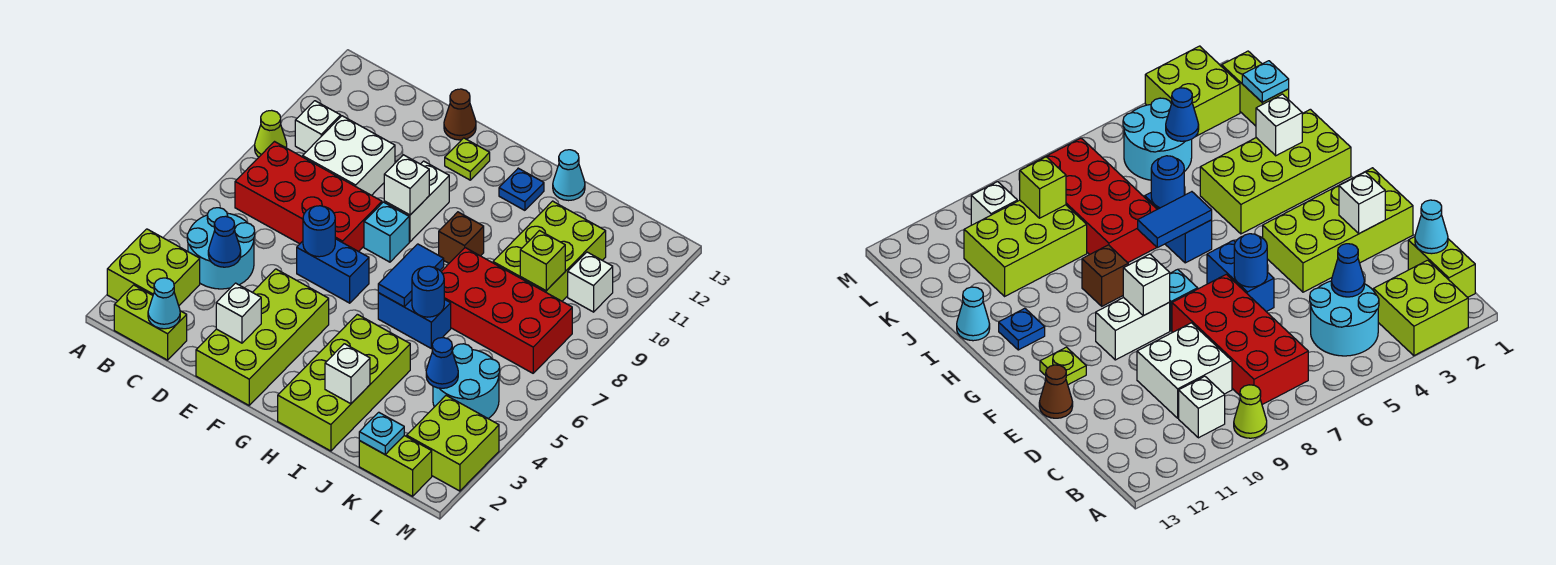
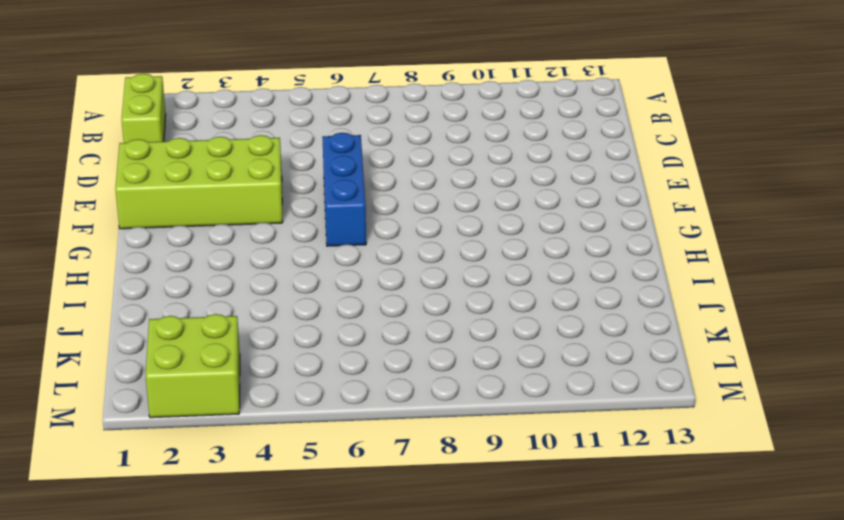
blue 1x3 brick [322,133,366,246] -> blue 1x2 brick [297,239,369,303]
none -> lime 2x2 brick [107,229,200,305]
none -> lime 1x1 cone [255,110,287,157]
none -> cyan 2x2 round brick [187,208,255,289]
none -> red 2x4 brick [235,142,382,252]

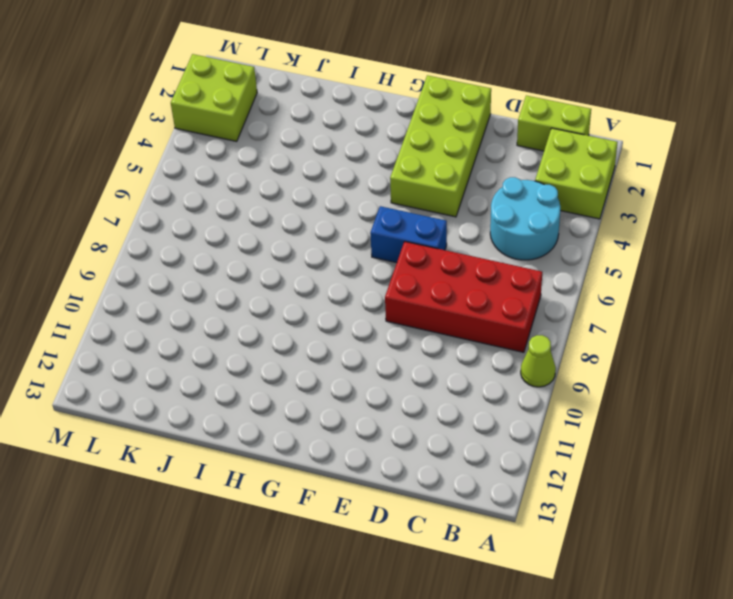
none -> white 1x1 brick [295,101,341,152]
none -> white 2x2 brick [303,116,395,195]
none -> brown 1x1 cone [444,89,476,140]
none -> cyan 1x1 brick [364,202,409,262]

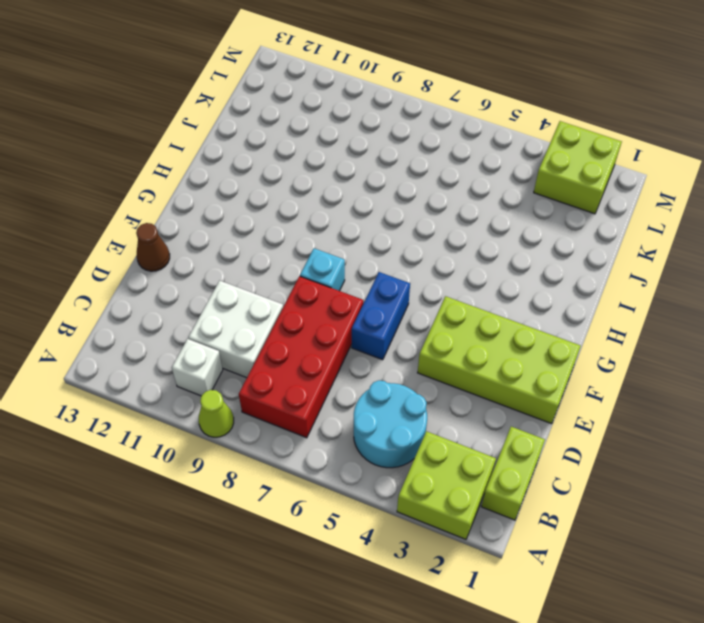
none -> white 1x2 brick [384,161,449,242]
none -> lime 1x1 plate [445,138,490,180]
none -> lime 2x4 brick [278,314,410,451]
none -> blue 1x2 brick [378,293,451,348]

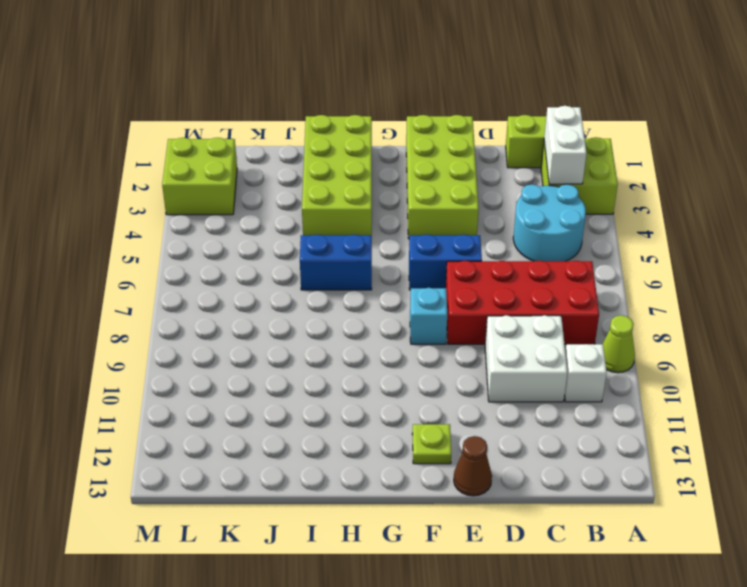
white 1x2 brick [544,106,586,184] -> white 1x2 brick moved to [384,161,449,242]
none -> brown 1x1 brick [439,212,484,263]
none -> blue 1x1 plate [499,168,544,210]
none -> red 2x4 brick [441,248,572,373]
none -> cyan 1x1 cone [553,150,585,201]

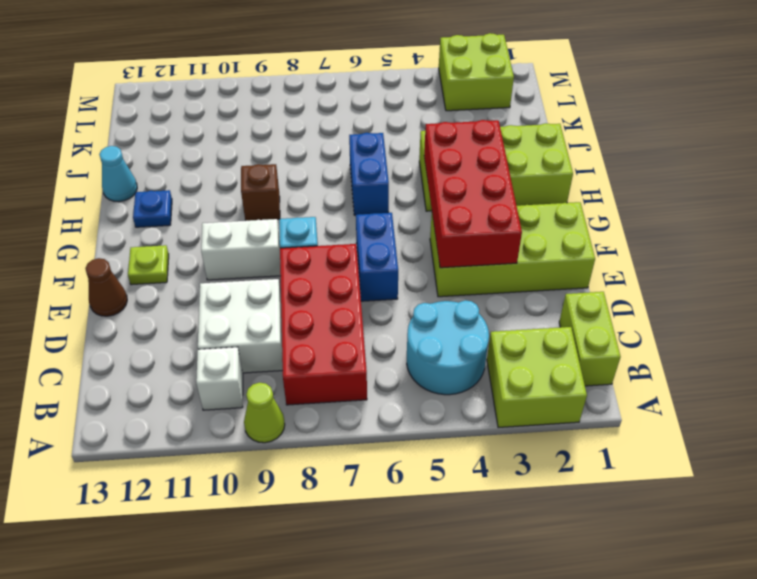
red 2x4 brick [424,120,522,268] -> red 2x4 brick moved to [441,248,572,373]
none -> lime 2x3 brick [493,201,606,301]
none -> lime 1x2 brick [359,435,432,496]
none -> cyan 2x2 round brick [433,344,500,418]
none -> white 1x1 brick [568,252,613,312]

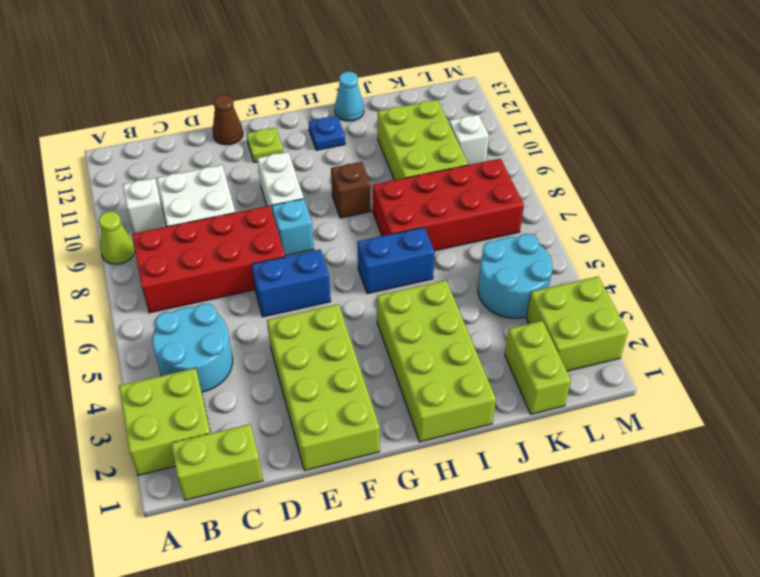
lime 1x2 brick [505,321,571,414] -> lime 1x2 brick turned to [359,435,432,496]
none -> cyan 1x1 cone [148,278,180,329]
none -> blue 1x1 cone [208,216,241,267]
none -> white 1x1 brick [216,283,261,343]
none -> blue 1x1 round brick [303,206,335,257]

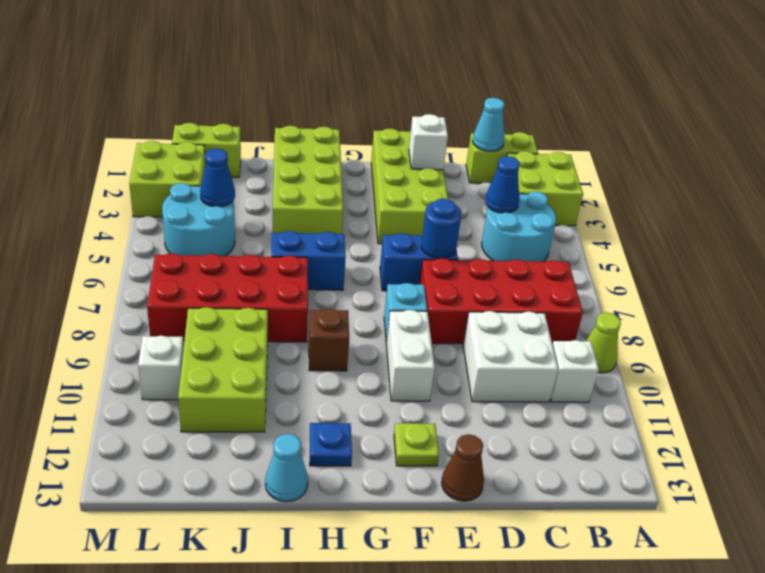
none -> white 1x1 brick [384,155,429,215]
none -> blue 1x2 tile [378,244,444,307]
none -> white 1x1 brick [325,344,370,404]
none -> blue 1x1 round brick [412,266,444,317]

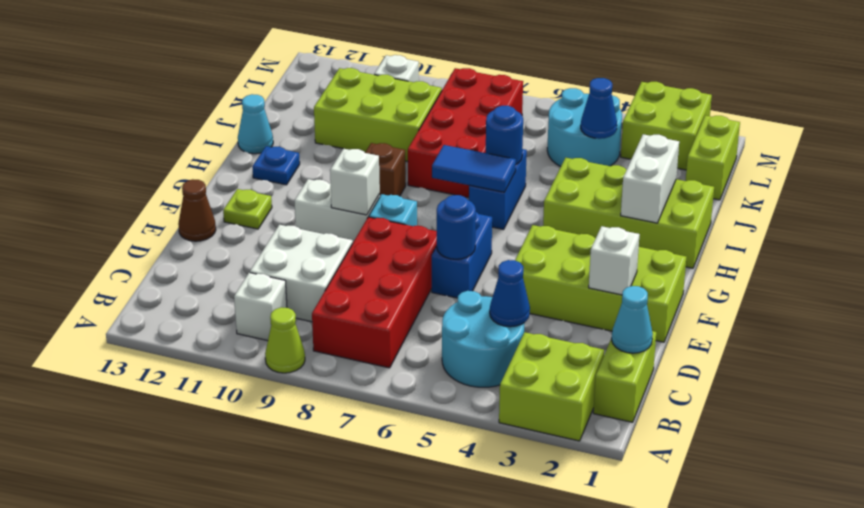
white 1x2 brick [621,134,679,223] -> white 1x1 brick [325,344,370,404]
none -> cyan 1x1 plate [359,412,404,454]
none -> lime 1x1 brick [520,231,565,291]

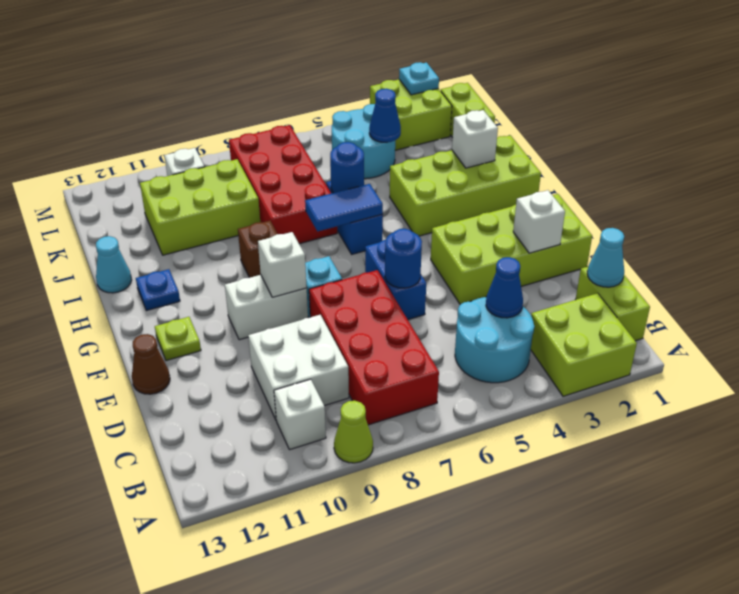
cyan 1x1 plate [399,62,439,95] -> cyan 1x1 plate moved to [359,412,404,454]
none -> lime 1x1 brick [520,231,565,291]

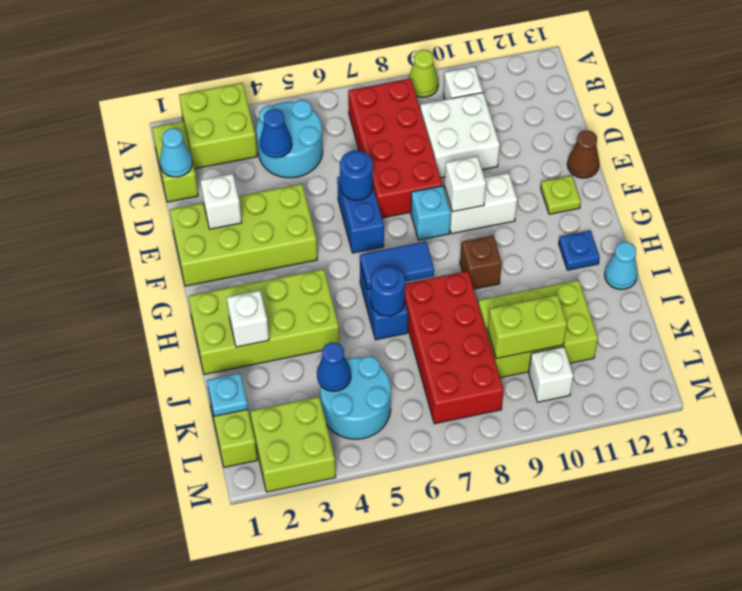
lime 1x2 brick [488,294,567,359] -> lime 1x1 brick [520,231,565,291]

